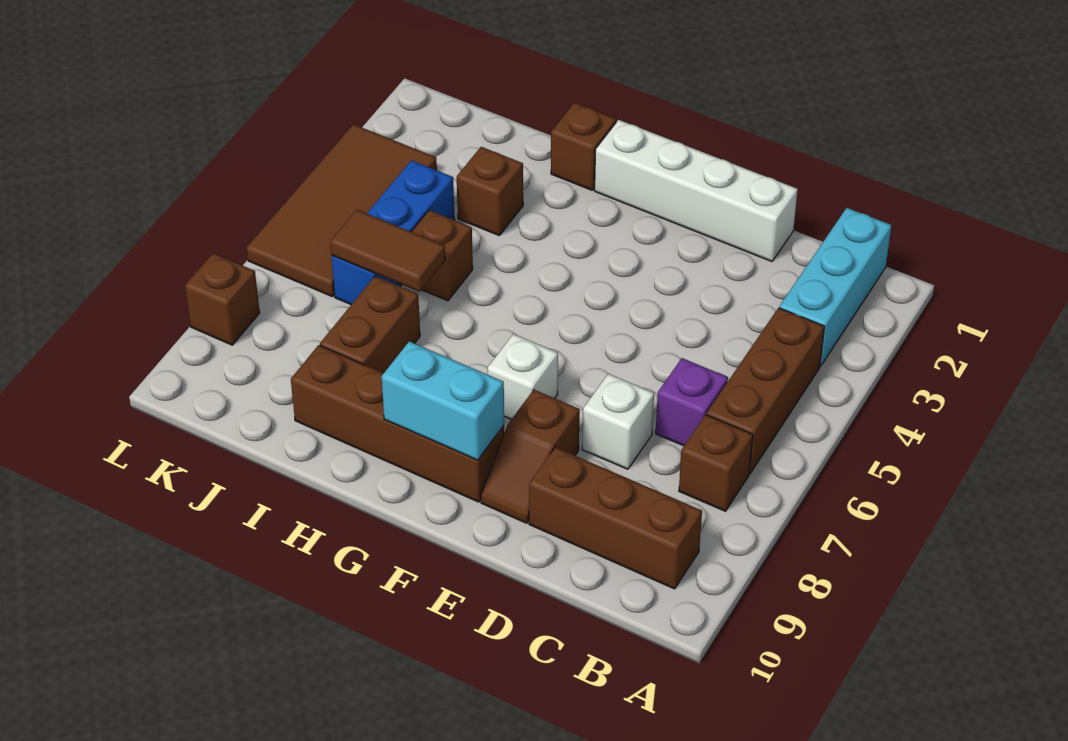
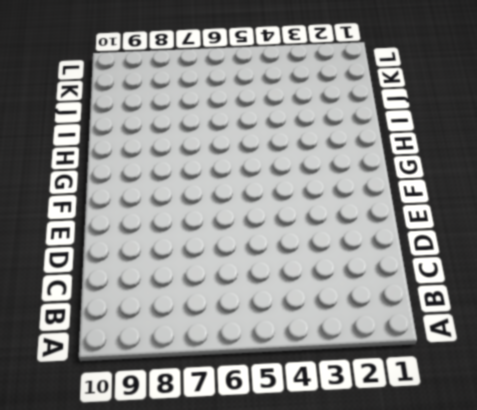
none -> cyan 1x3 brick [779,208,892,366]
none -> brown 1x3 brick [707,308,824,474]
none -> brown 1x1 brick [679,415,753,511]

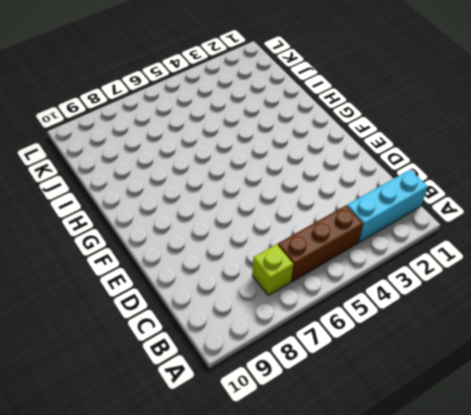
lime 1x1 brick [252,244,293,295] -> brown 1x1 brick [679,415,753,511]
none -> brown 1x3 brick [529,447,702,589]
none -> purple 1x1 brick [656,358,728,446]
none -> white 1x4 brick [595,120,798,262]

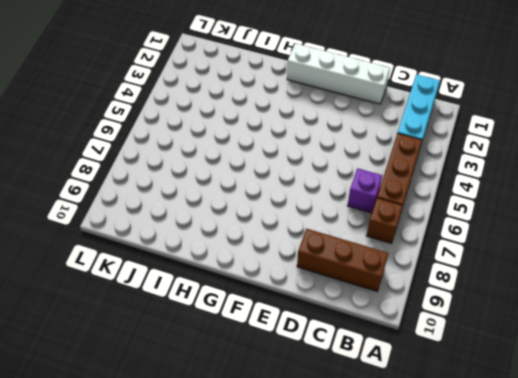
none -> white 1x1 brick [582,374,654,469]
none -> brown 1x2 slope [481,390,580,523]
none -> white 1x1 brick [488,334,558,419]

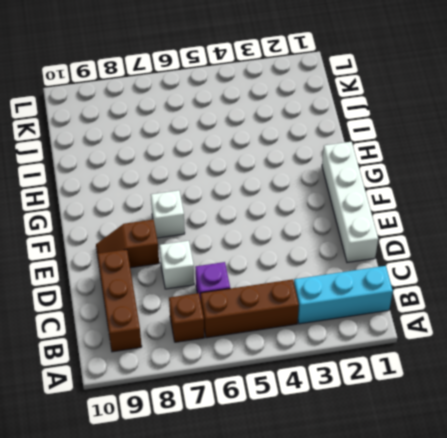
none -> brown 1x4 brick [291,345,504,502]
none -> brown 1x1 brick [551,103,616,190]
none -> brown 1x1 brick [457,147,523,235]

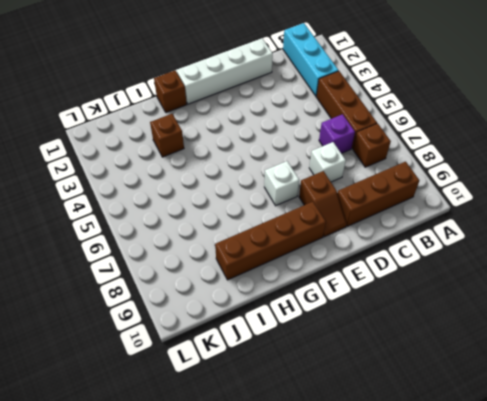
none -> brown 1x1 brick [411,210,473,301]
none -> brown 1x2 brick [320,276,420,373]
none -> blue 1x3 brick [332,160,455,305]

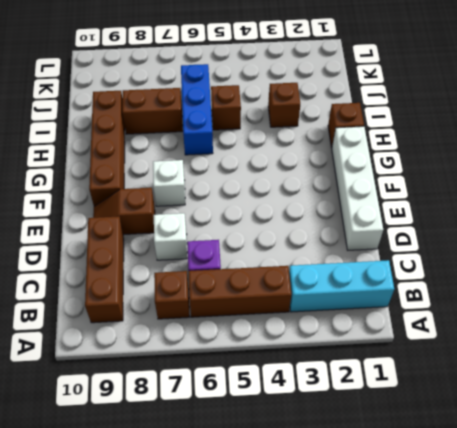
blue 1x3 brick [181,64,213,155] -> blue 1x3 brick turned to [332,160,455,305]
none -> brown 2x4 tile [247,124,437,297]
none -> brown 1x1 brick [185,253,260,345]
none -> cyan 1x2 brick [382,341,504,460]

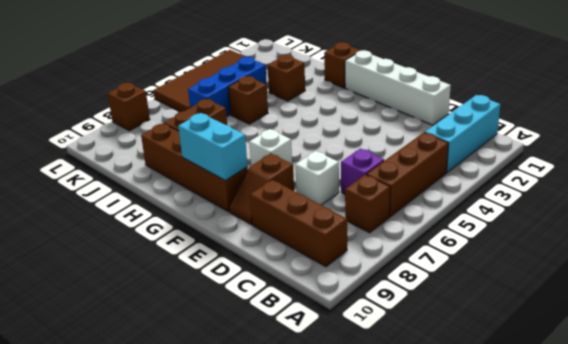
none -> brown 1x2 tile [330,210,445,292]

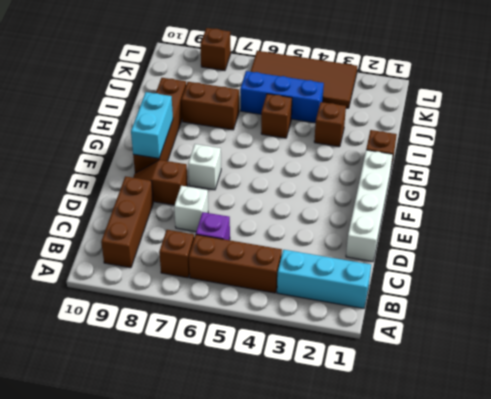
none -> brown 1x2 tile [330,210,445,292]

